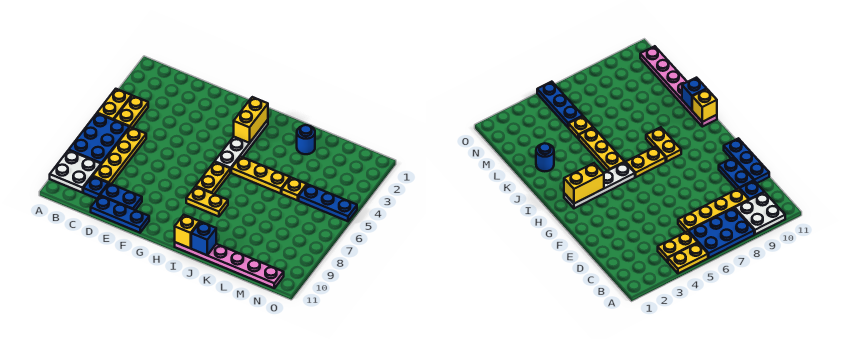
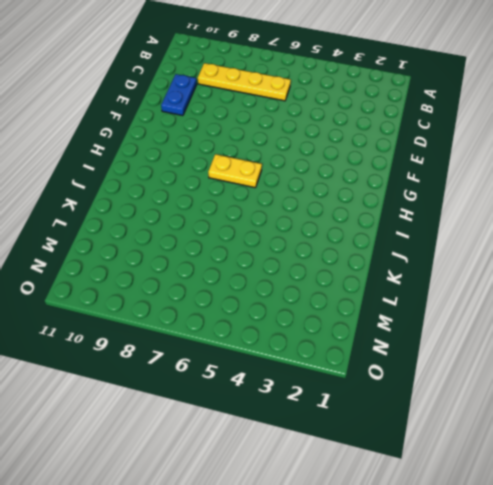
none -> yellow 1x2 plate [97,89,132,120]
none -> blue 2x3 plate [69,113,129,164]
none -> white 2x2 plate [50,150,101,193]

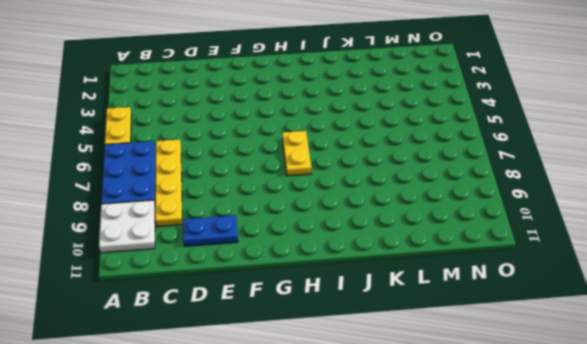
none -> yellow 1x2 plate [114,96,148,128]
none -> blue 1x1 plate [83,176,108,199]
none -> blue 1x3 plate [91,196,149,233]

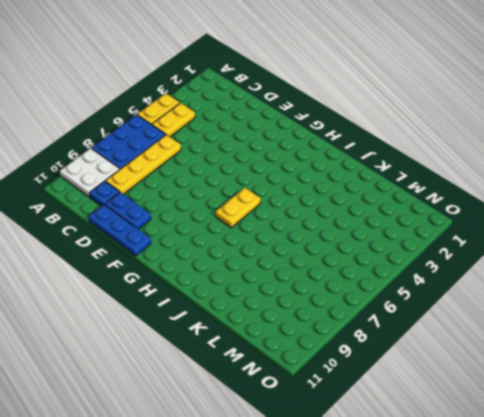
none -> white 1x4 plate [215,120,268,173]
none -> yellow 1x2 plate [186,187,228,217]
none -> yellow 1x3 plate [231,157,290,194]

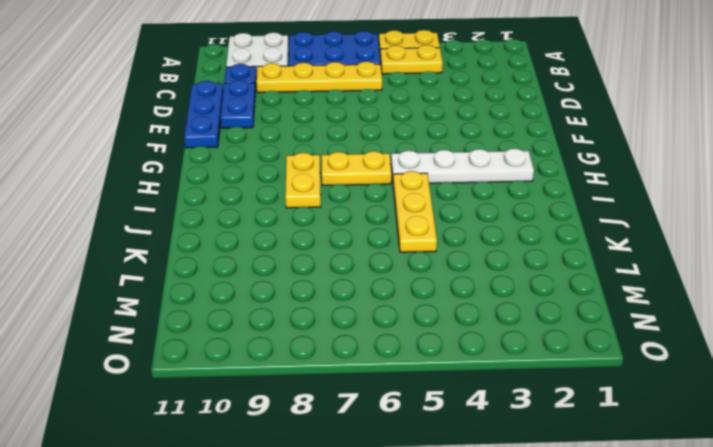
none -> pink 1x6 plate [175,242,284,288]
none -> blue 1x1 round brick [297,125,315,154]
none -> yellow 1x1 plate [282,178,307,200]

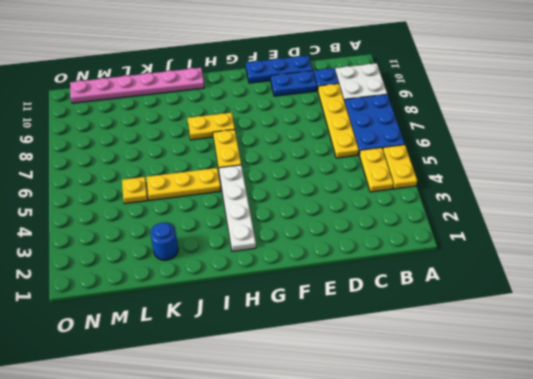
none -> blue 1x3 plate [299,184,357,221]
none -> yellow 1x2 brick [234,97,268,143]
none -> yellow 1x1 brick [175,215,200,248]

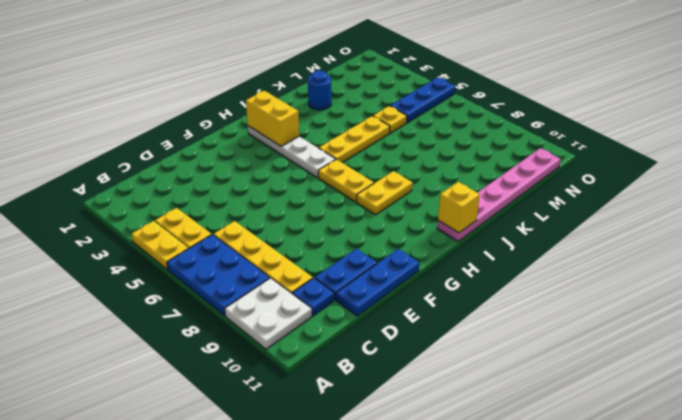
none -> blue 1x1 brick [191,222,216,255]

